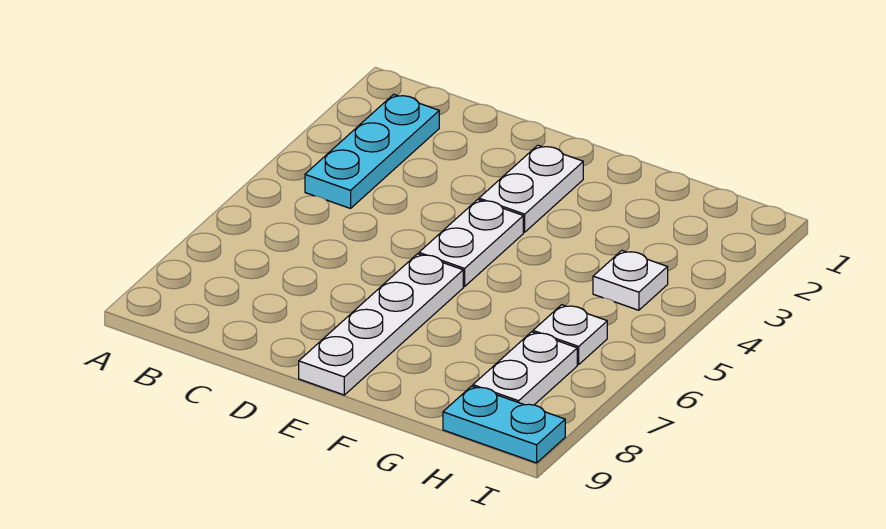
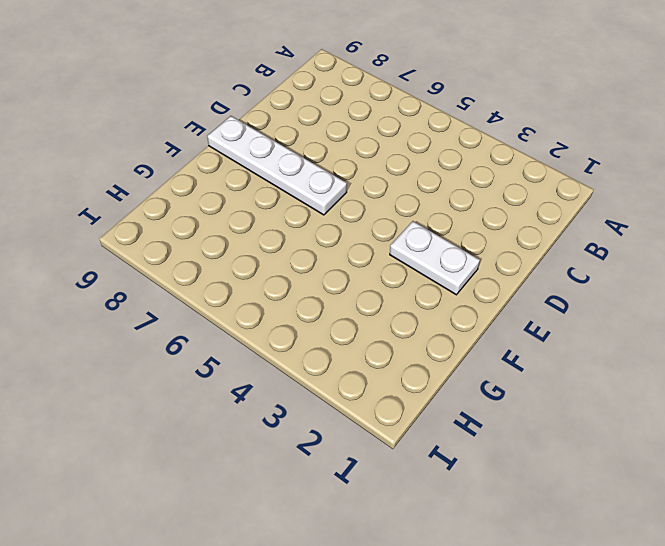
none -> cyan 1x3 plate [305,94,439,208]
none -> white 1x2 plate [419,200,523,286]

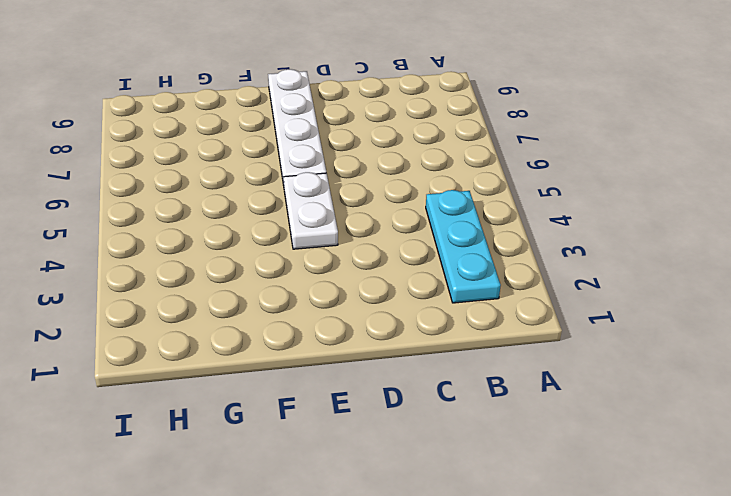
none -> white 1x2 plate [479,145,583,232]
none -> white 1x1 plate [593,251,668,310]

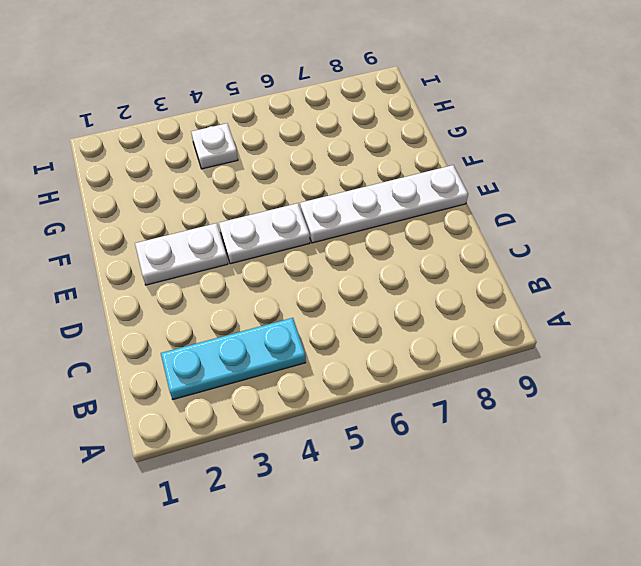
none -> white 1x1 plate [533,305,607,365]
none -> white 1x2 plate [473,332,577,405]

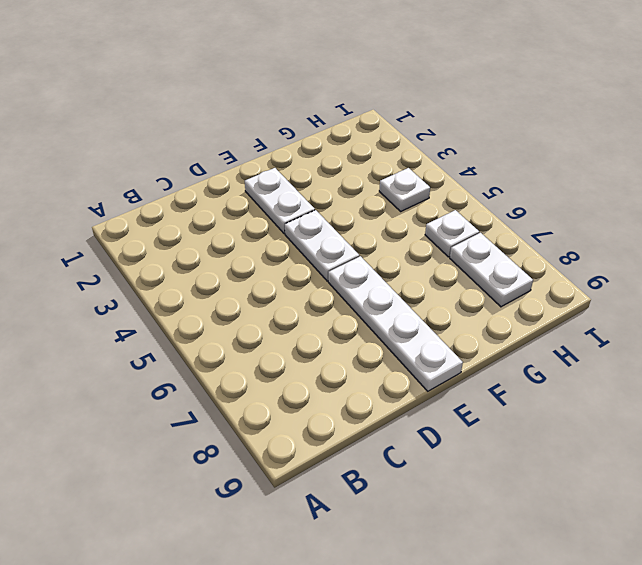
none -> cyan 1x3 plate [305,94,439,208]
none -> cyan 1x2 plate [443,386,565,463]

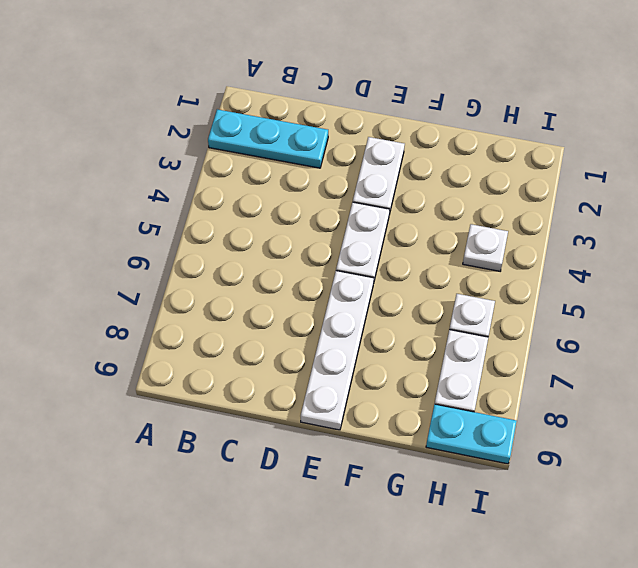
cyan 1x3 plate [208,109,328,168] -> cyan 1x3 plate turned to [305,94,439,208]

